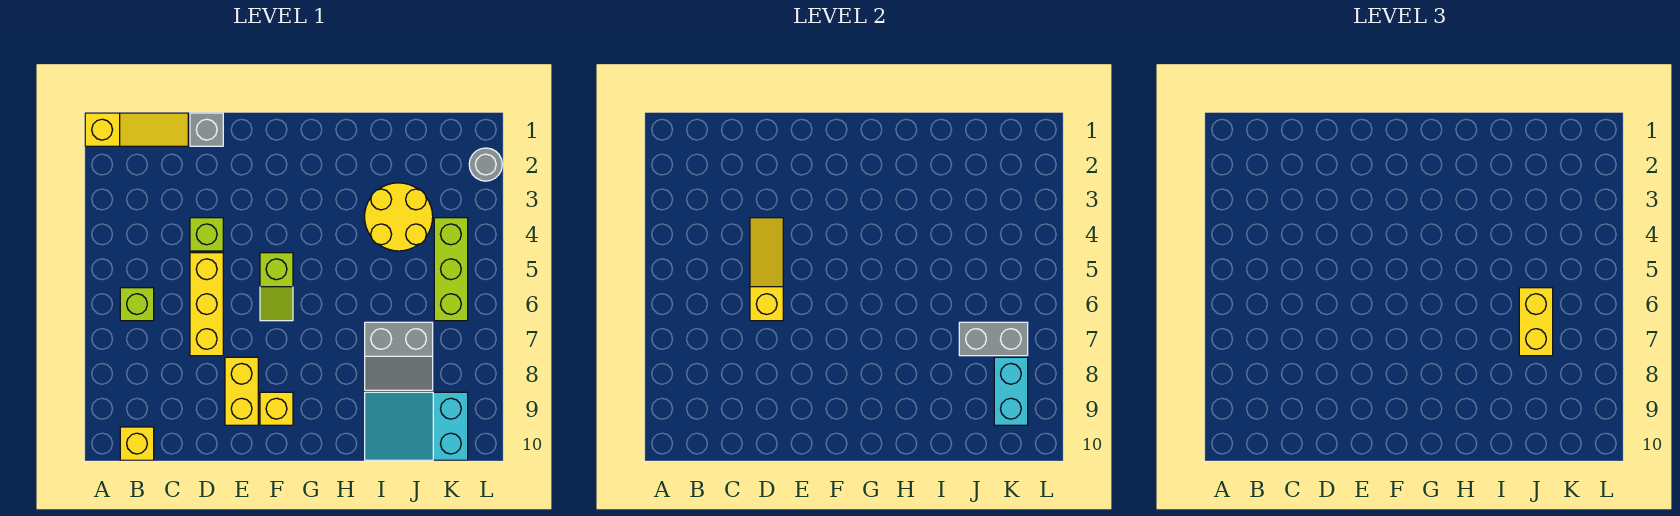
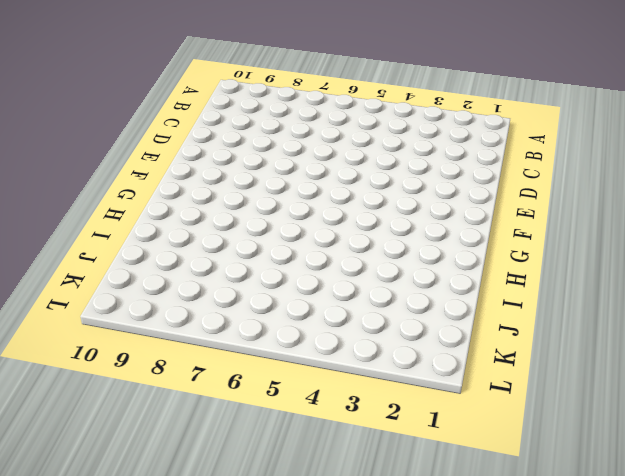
none -> yellow 1x3 slope [85,113,188,146]
none -> lime 1x1 brick [120,288,154,321]
none -> yellow 1x1 brick [120,427,154,460]

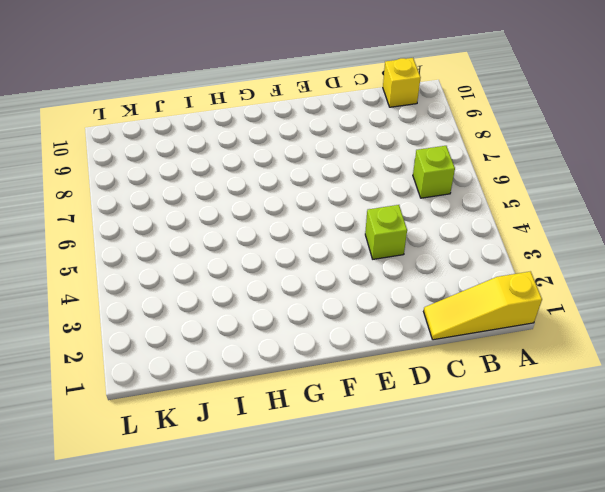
none -> grey 1x1 brick [190,113,223,146]
none -> yellow 1x3 brick [190,253,223,356]
none -> yellow 1x2 brick [225,357,258,425]

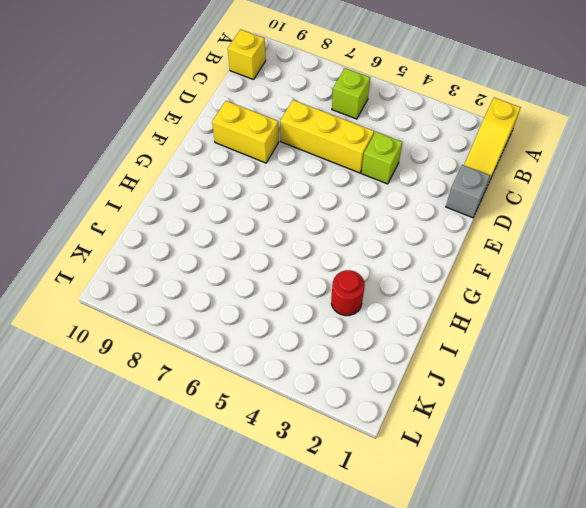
red 1x1 round brick [331,270,365,316] -> yellow 2x2 round brick [365,183,433,251]
none -> lime 1x2 slope [260,253,293,321]
none -> yellow 1x1 brick [260,392,293,425]
none -> grey 2x2 slope [365,322,433,390]

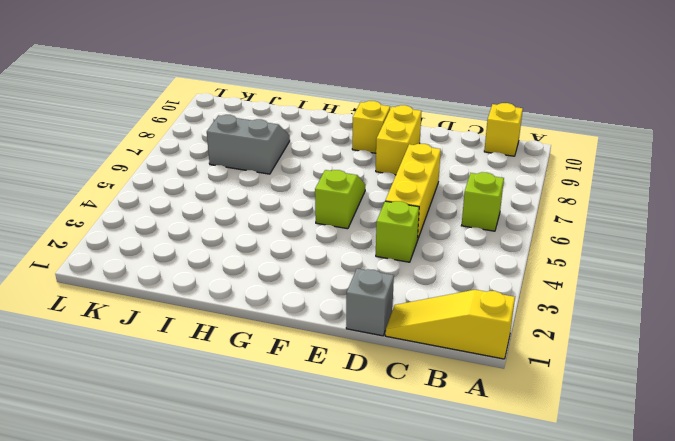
none -> yellow 2x2 round brick [365,183,433,251]
none -> cyan 2x3 slope [365,392,468,460]
none -> lime 1x3 brick [434,218,468,321]

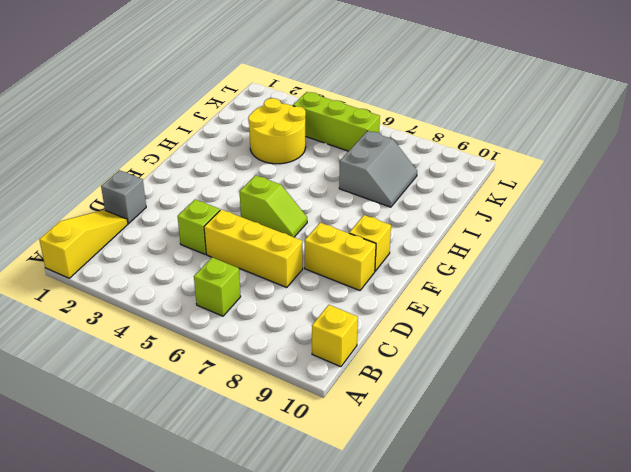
none -> cyan 2x3 slope [365,392,468,460]
none -> grey 1x1 round brick [469,148,502,181]
none -> yellow 1x3 slope [750,218,783,321]

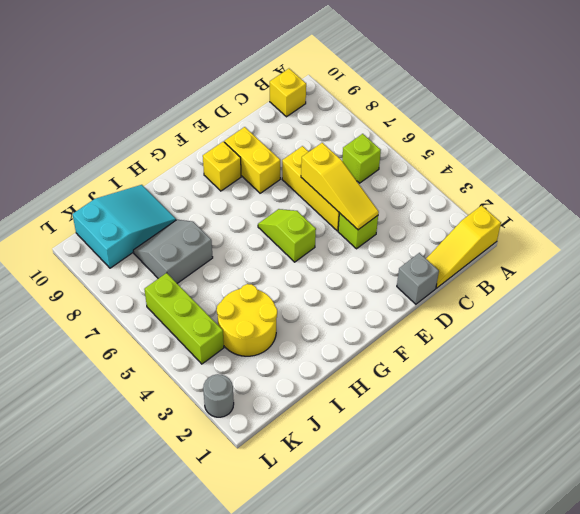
none -> grey 1x2 brick [959,322,1028,356]
none -> cyan 1x2 brick [994,357,1028,425]
none -> yellow 1x2 brick [1519,288,1553,356]

